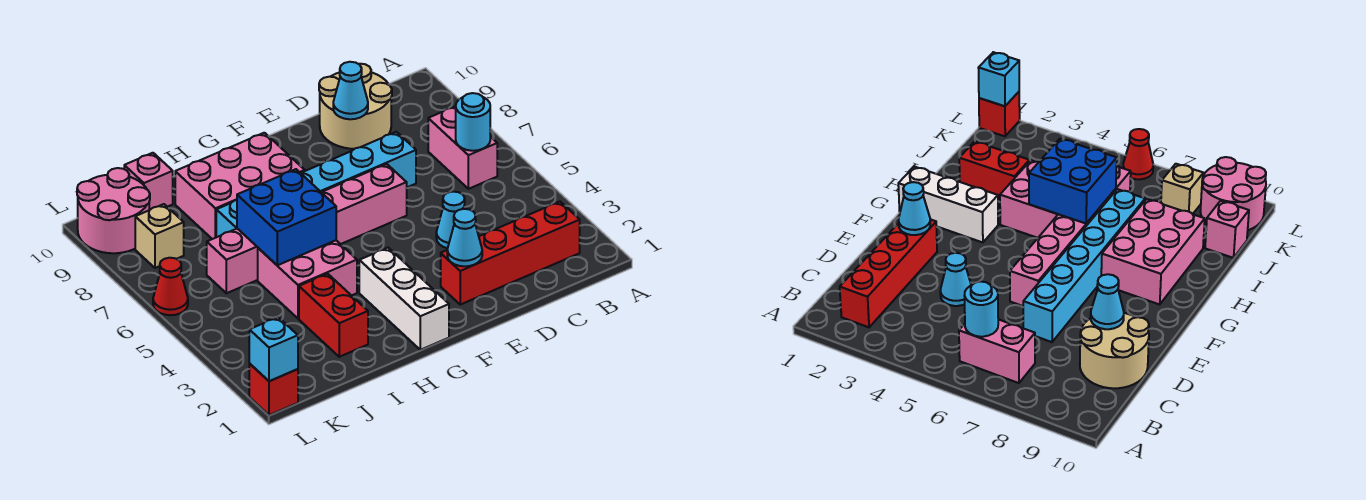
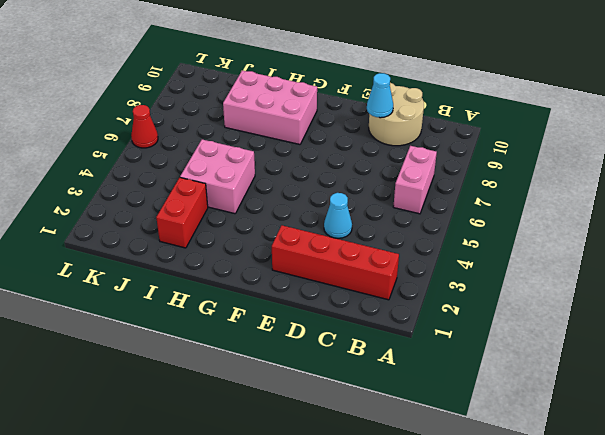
none -> cyan 1x6 brick [216,132,416,237]
none -> pink 1x6 brick [207,164,407,293]
none -> white 1x3 brick [359,248,449,350]

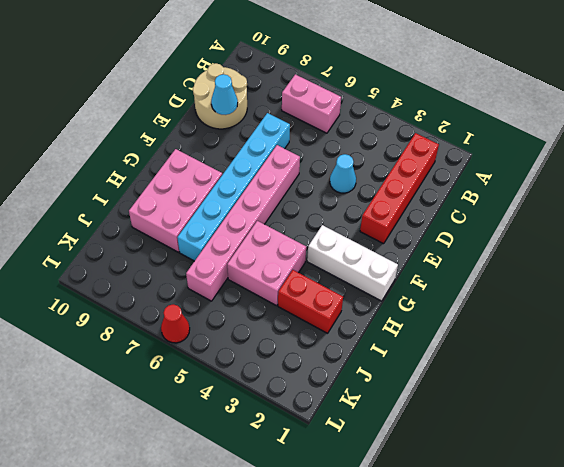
none -> pink 1x1 brick [124,153,173,210]
none -> tan 1x1 brick [135,204,184,268]
none -> pink 2x2 round brick [77,168,150,253]

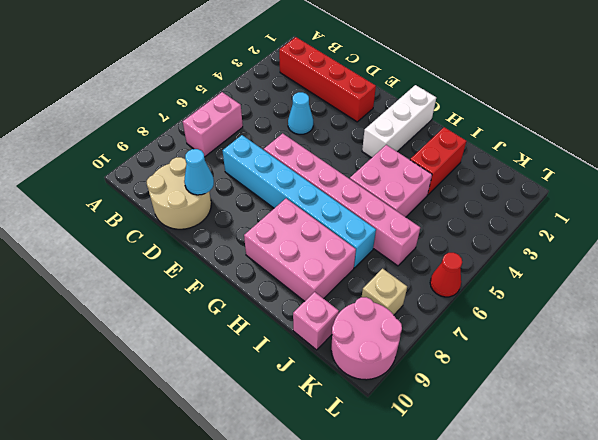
none -> red 1x1 brick [249,364,298,415]
none -> cyan 1x1 round brick [456,93,490,151]
none -> cyan 1x1 cone [447,209,482,266]

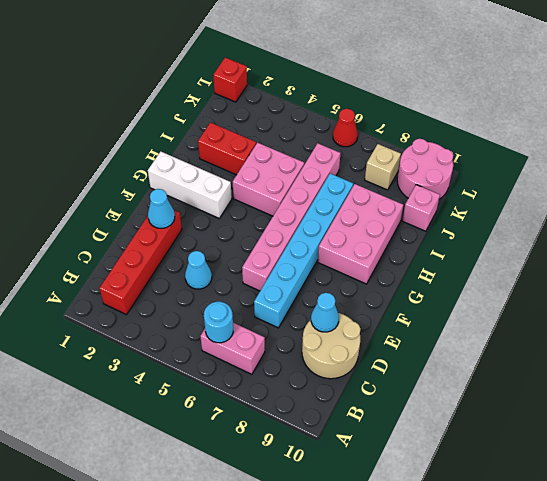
none -> blue 2x2 brick [237,169,336,265]
none -> cyan 1x1 brick [249,317,298,381]

